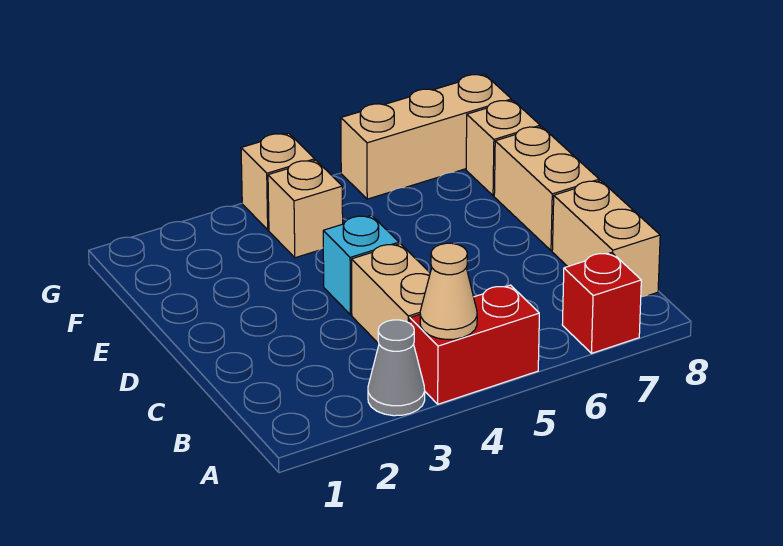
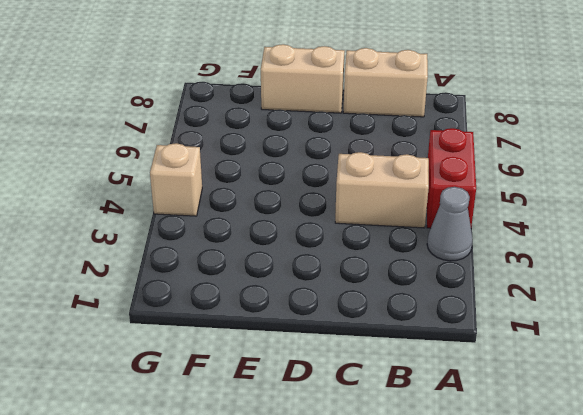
none -> red 1x1 brick [562,253,641,353]
none -> cyan 1x1 brick [323,215,399,315]
none -> tan 1x1 brick [268,160,343,258]

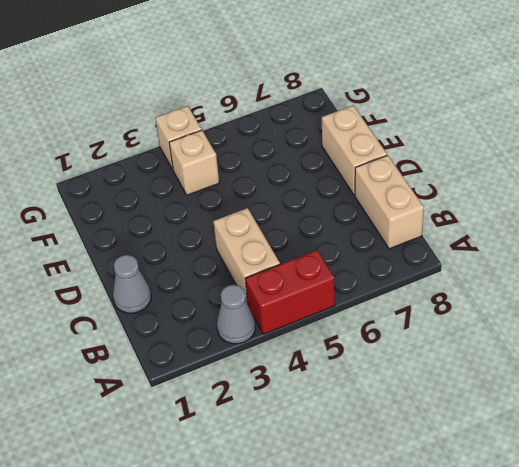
grey 1x1 cone [113,255,151,313] -> none
none -> red 1x1 brick [562,253,641,353]
none -> cyan 1x1 brick [323,215,399,315]
none -> tan 1x1 brick [466,100,540,196]

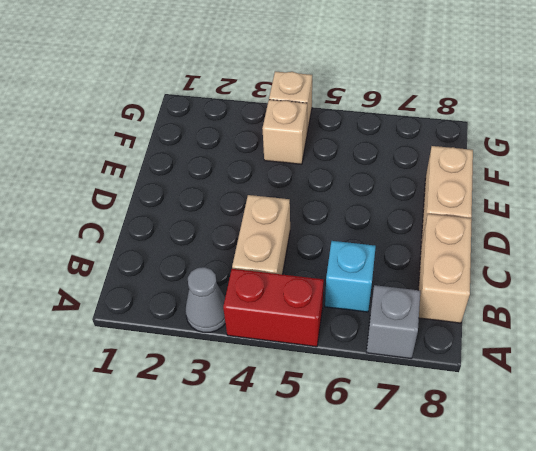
grey 1x1 brick [366,285,420,358] -> red 1x1 brick [562,253,641,353]
cyan 1x1 brick [325,241,376,312] -> cyan 1x1 brick moved to [323,215,399,315]
none -> tan 1x1 brick [466,100,540,196]
none -> tan 1x3 brick [341,74,512,199]
none -> tan 1x1 cone [420,243,477,339]

